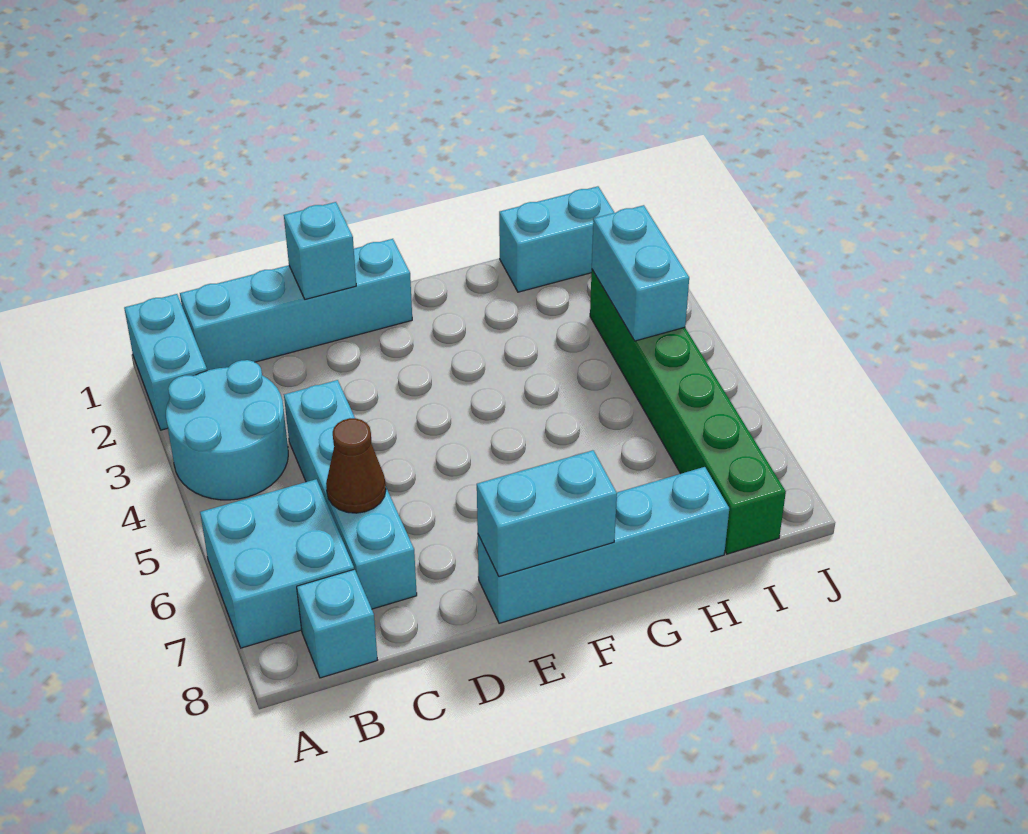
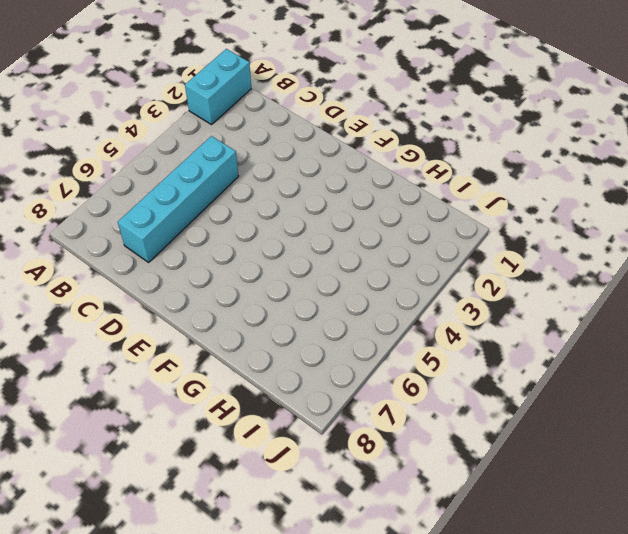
none -> cyan 2x2 round brick [166,360,288,500]
none -> cyan 2x2 brick [200,479,354,648]
none -> cyan 1x4 brick [180,239,412,371]

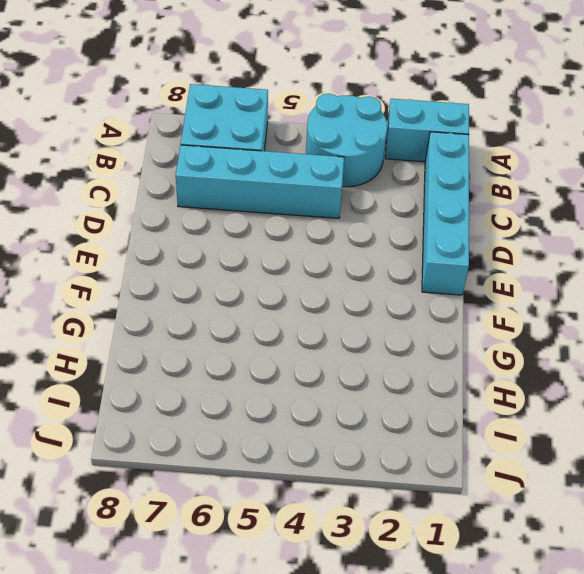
none -> cyan 1x1 brick [297,569,377,678]
none -> cyan 1x4 brick [478,467,729,623]
none -> cyan 1x2 brick [499,186,614,292]

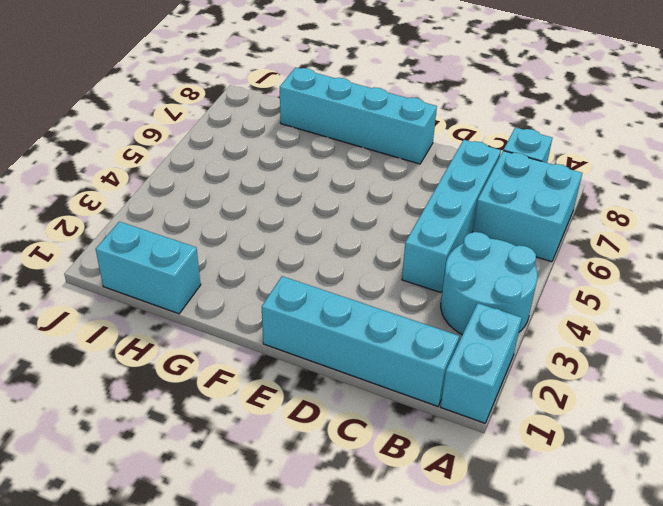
none -> green 1x6 brick [590,270,786,554]
none -> brown 1x1 cone [326,418,386,513]
none -> cyan 1x1 brick [284,202,356,299]

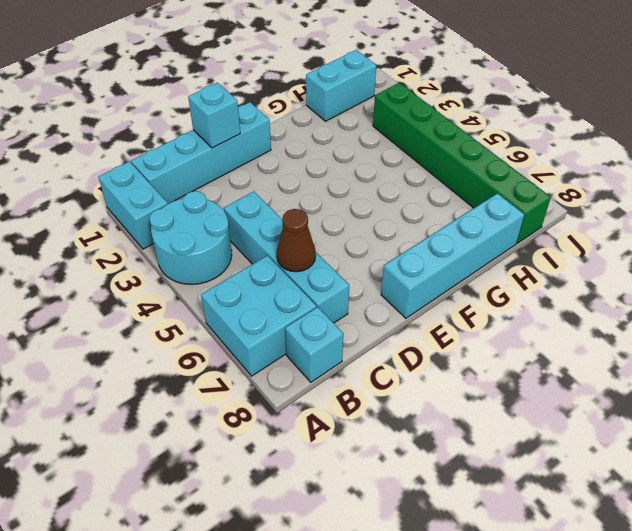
none -> cyan 1x2 brick [477,450,617,577]
none -> cyan 1x2 brick [592,205,689,341]

